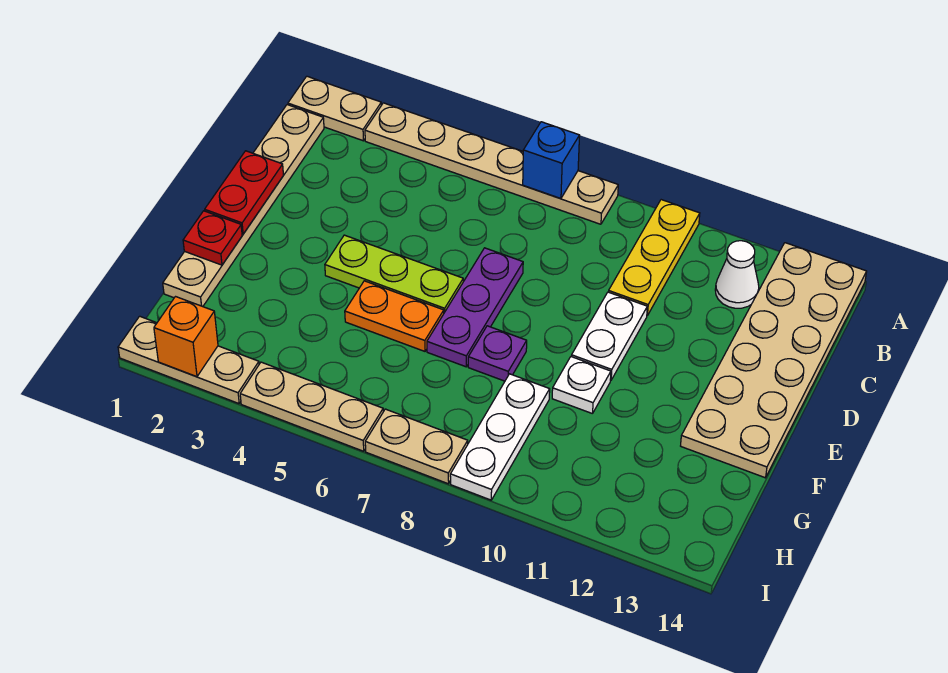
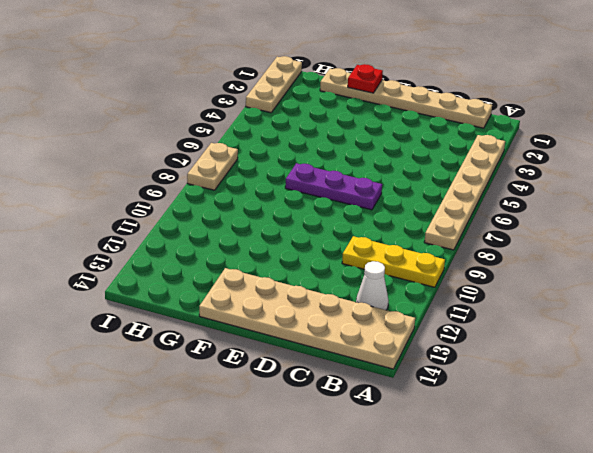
none -> tan 1x2 plate [288,76,381,141]
none -> white 1x2 plate [571,292,647,380]
none -> lime 1x3 plate [325,235,463,313]

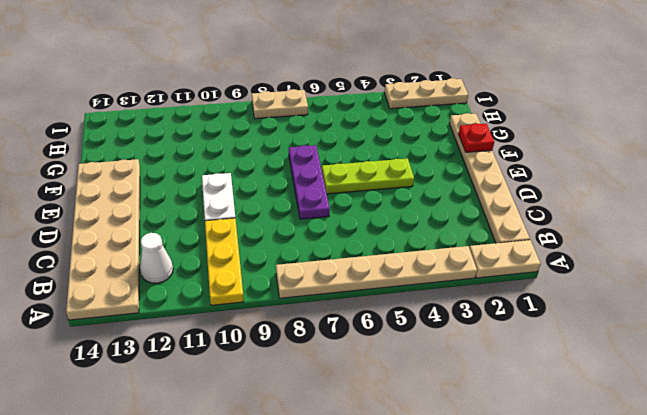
none -> orange 1x2 plate [345,281,444,351]
none -> purple 1x1 plate [468,326,527,381]
none -> white 1x1 plate [552,357,611,414]

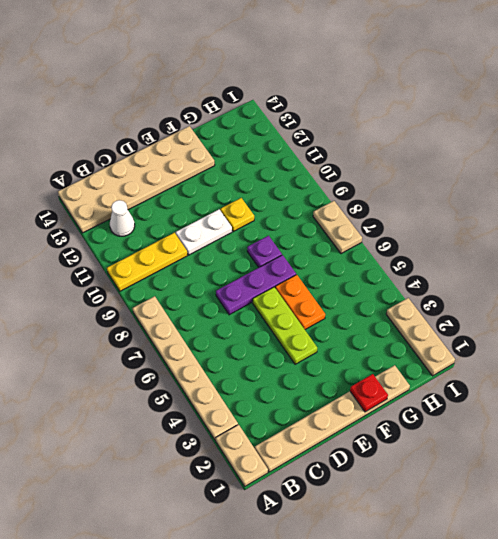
yellow 1x1 plate [220,198,254,231] -> white 1x1 plate [552,357,611,414]
none -> white 1x3 plate [450,374,550,500]
none -> tan 1x3 plate [240,362,383,451]
none -> blue 1x1 brick [523,122,580,198]

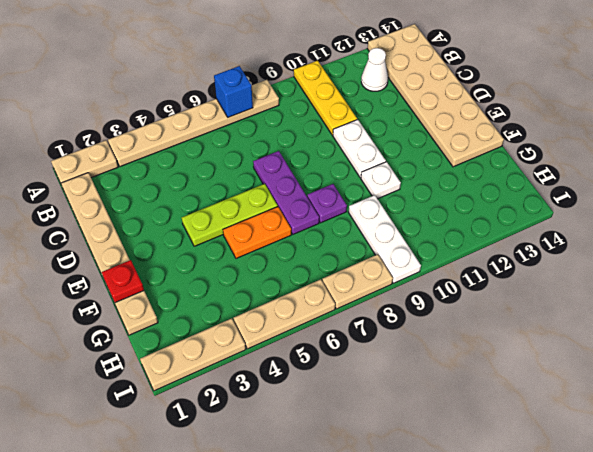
none -> red 1x2 plate [205,151,283,234]
none -> orange 1x1 brick [154,297,218,377]

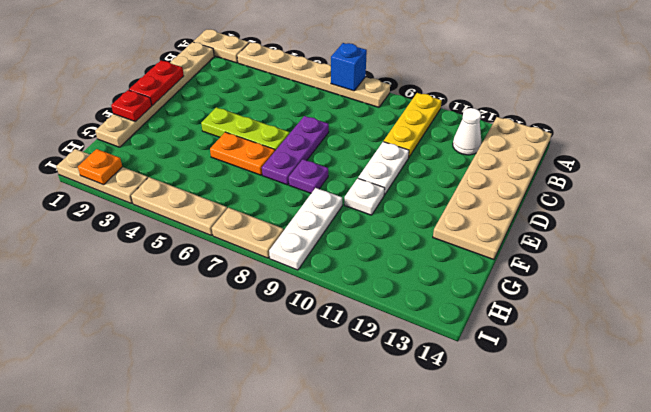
orange 1x1 plate [78,149,122,185] -> orange 1x1 brick [154,297,218,377]

